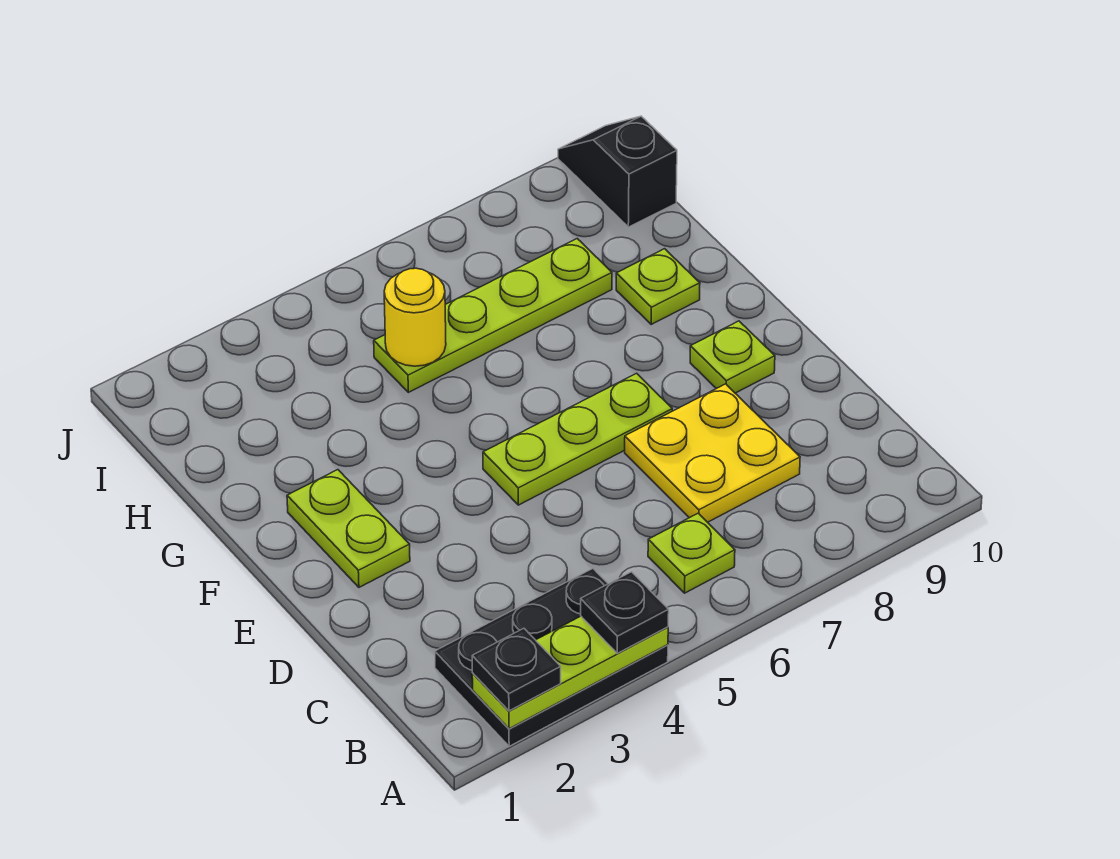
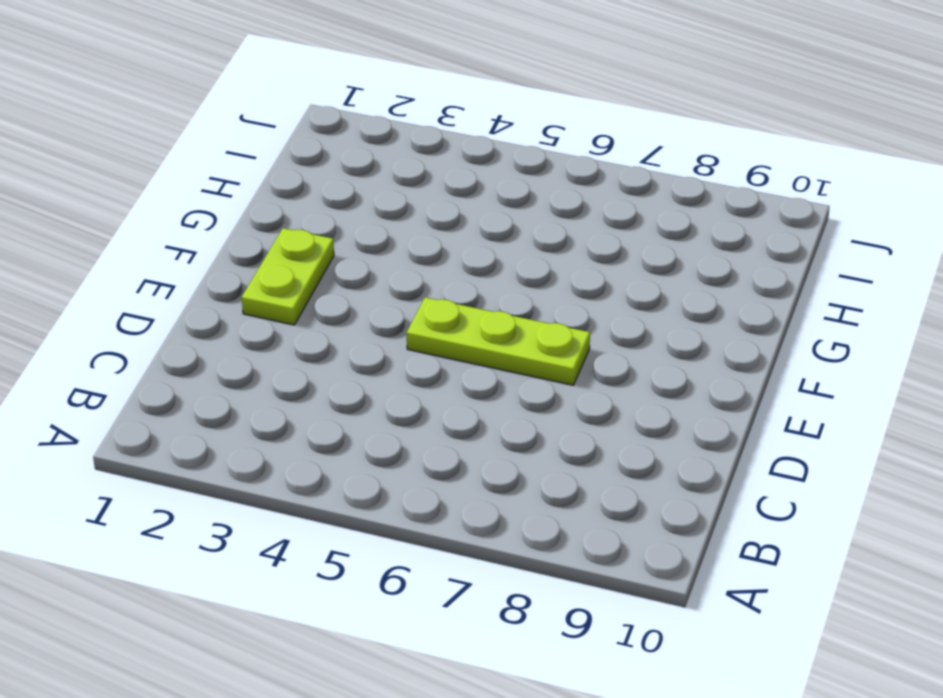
none -> black 2x3 plate [435,568,668,746]
none -> lime 1x1 plate [648,513,735,593]
none -> yellow 2x2 plate [625,384,800,522]

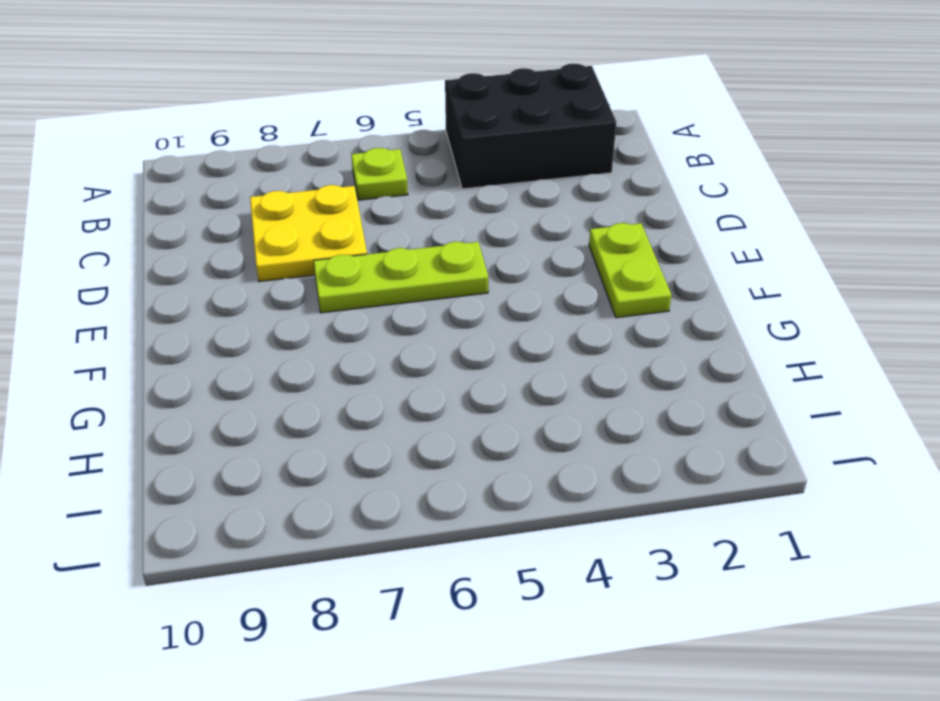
black 2x3 brick [445,64,617,189] -> black 2x3 plate [435,568,668,746]
none -> lime 1x1 plate [690,321,775,393]
none -> lime 1x1 plate [616,249,700,324]
none -> lime 1x4 plate [374,239,612,392]

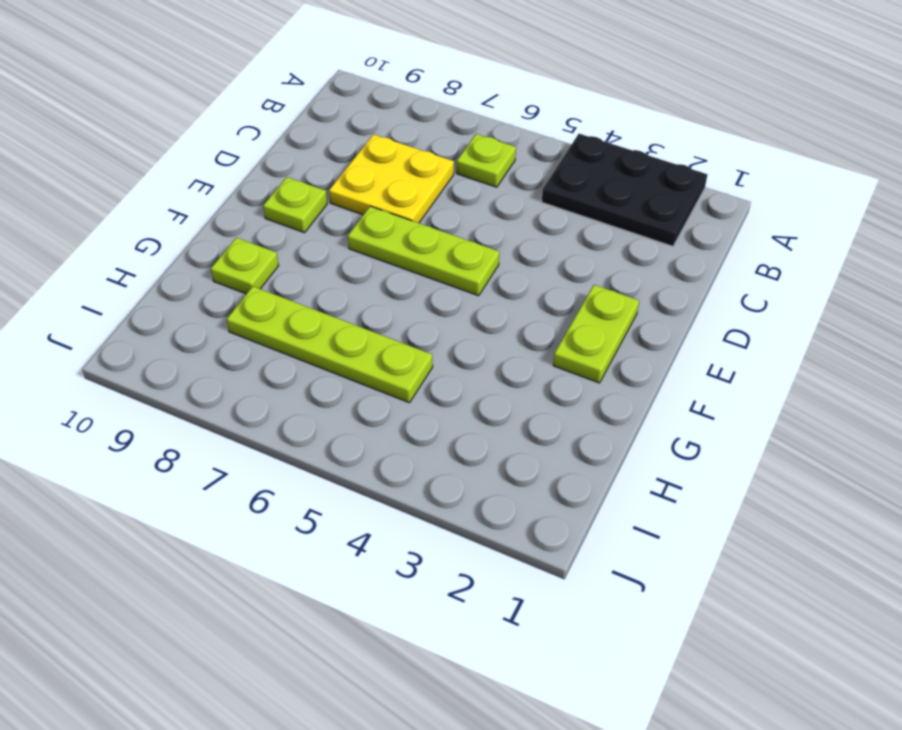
none -> black 1x2 slope [558,116,677,227]
none -> lime 1x3 plate [472,616,668,729]
none -> yellow 1x1 round brick [384,268,446,366]

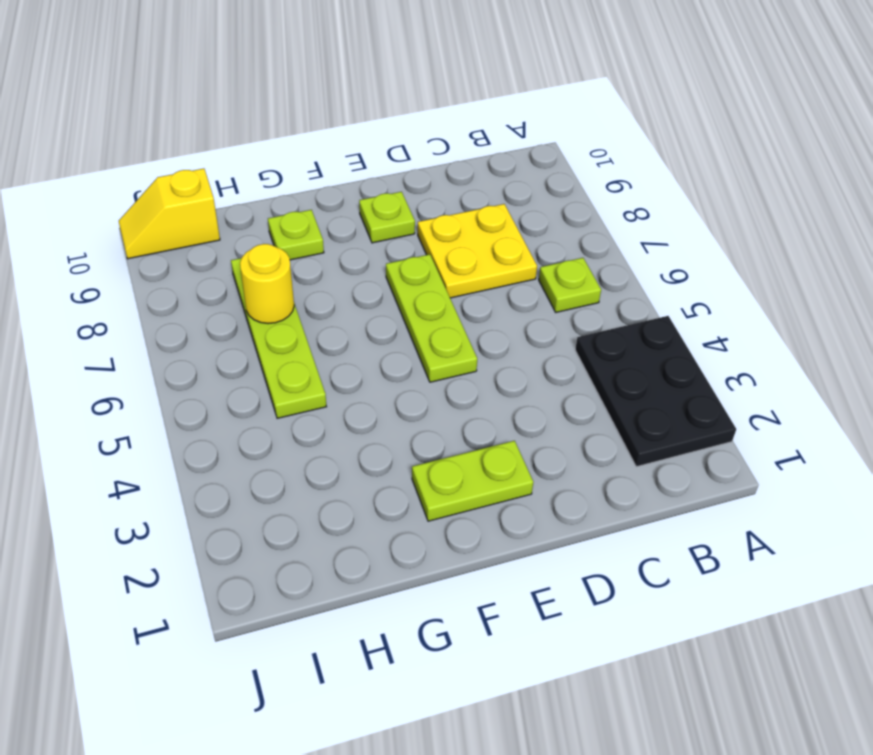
yellow 1x1 round brick [240,244,294,324] -> yellow 1x1 round brick moved to [384,268,446,366]
yellow 1x2 slope [119,169,220,259] -> black 1x2 slope [558,116,677,227]
none -> lime 1x3 plate [472,616,668,729]
none -> black 1x1 plate [472,628,561,711]
none -> black 1x1 plate [581,572,669,653]

